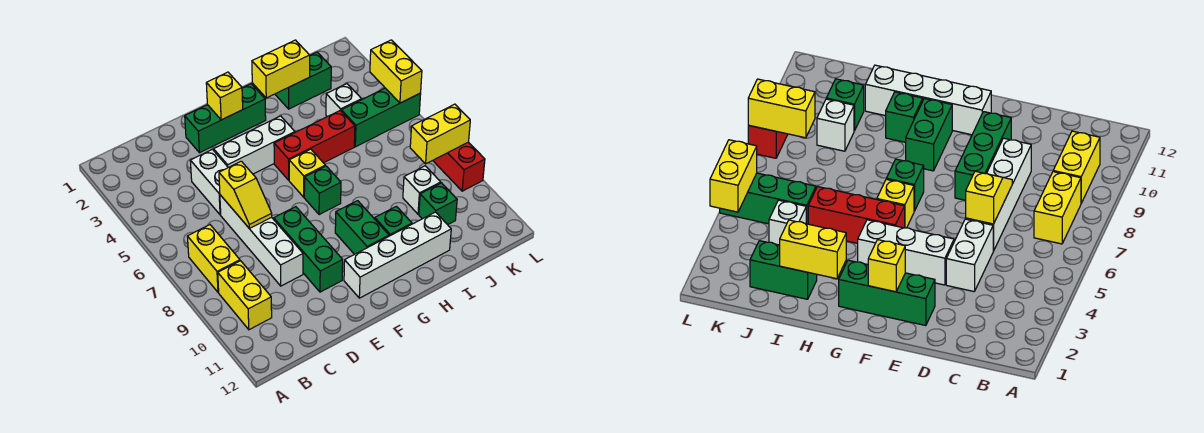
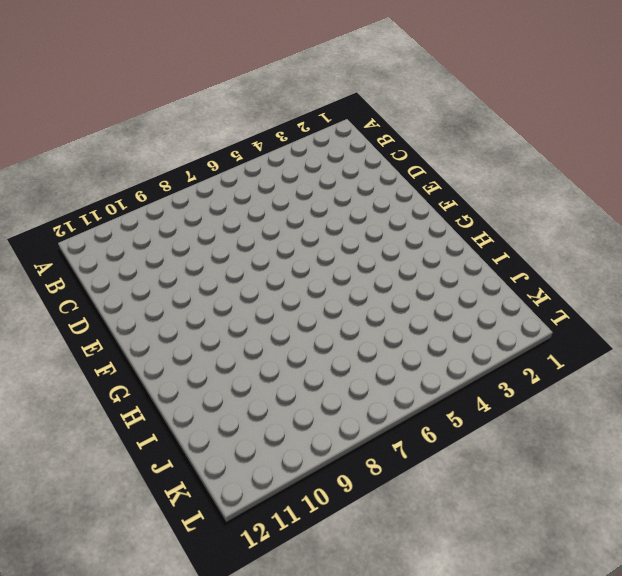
none -> yellow 1x2 brick [187,225,240,292]
none -> yellow 1x2 brick [218,261,272,330]
none -> white 1x2 brick [190,149,228,215]

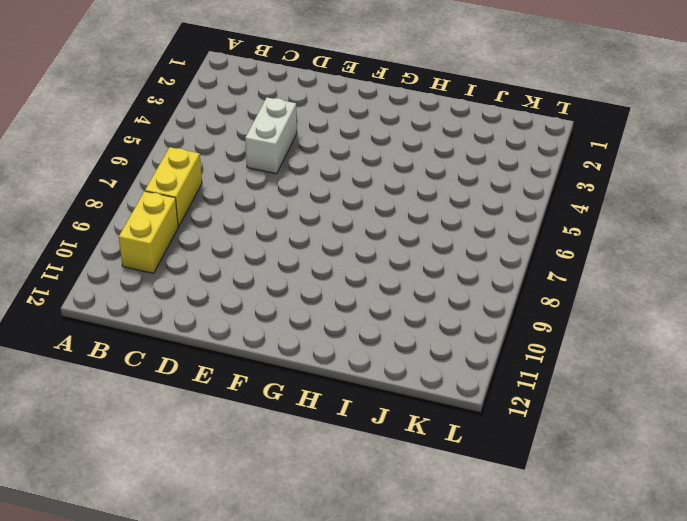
none -> white 1x4 brick [220,195,303,286]
none -> green 1x3 brick [185,84,266,153]
none -> white 1x3 brick [214,116,295,174]

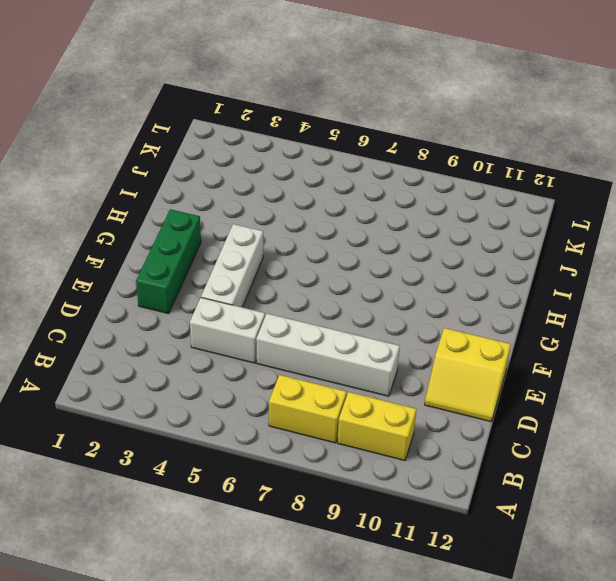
yellow 2x2 slope [425,328,511,422] -> none
none -> green 1x3 brick [274,207,343,292]
none -> white 1x4 brick [344,212,451,298]
none -> red 1x3 brick [274,111,355,180]

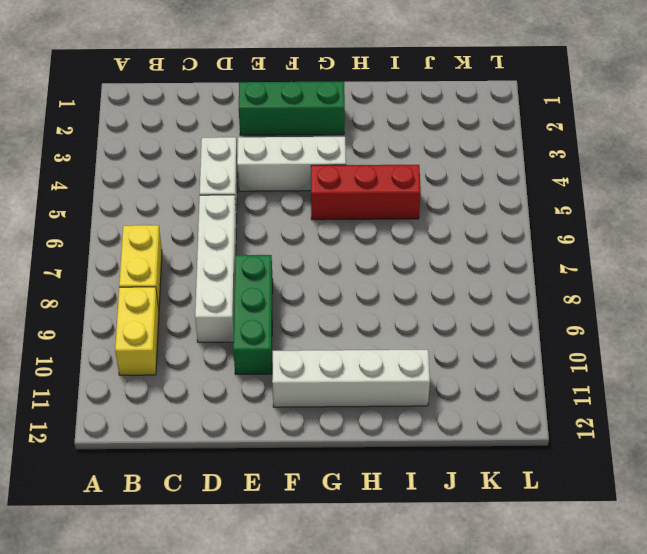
none -> yellow 1x1 brick [289,149,325,197]
none -> green 1x1 brick [304,166,341,215]
none -> green 1x2 brick [335,201,389,254]

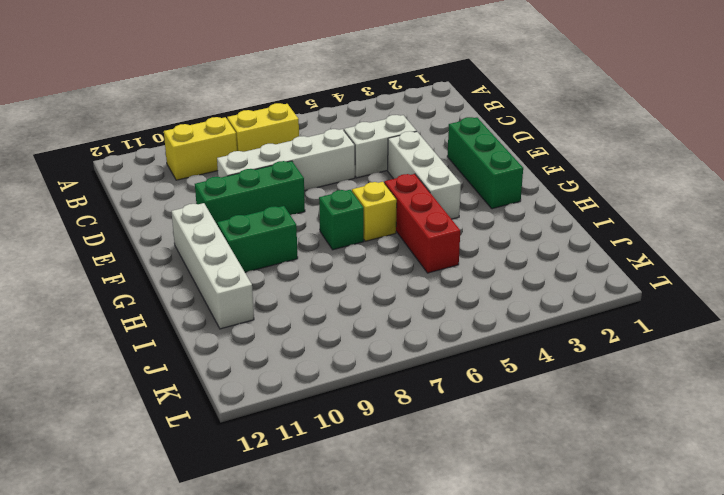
none -> green 1x1 brick [375,206,412,236]
none -> green 1x2 brick [275,52,331,109]
none -> white 1x1 brick [326,84,362,117]

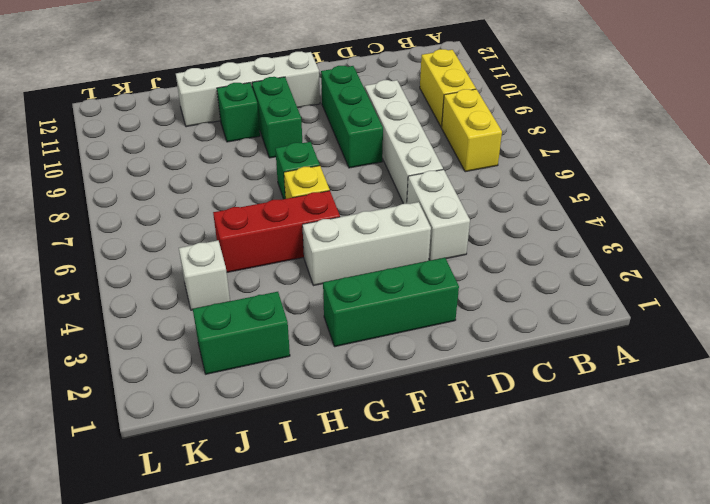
none -> green 1x3 brick [341,88,421,147]
none -> white 1x1 brick [403,166,441,214]
none -> green 1x1 brick [419,183,457,225]

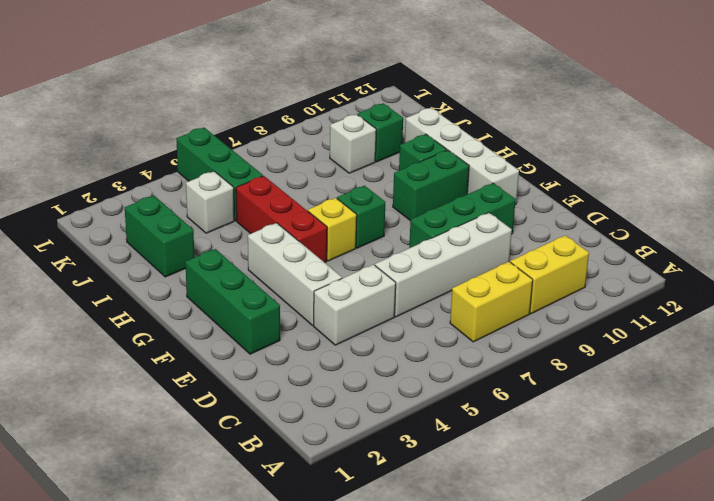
none -> red 1x2 brick [433,142,485,191]
none -> yellow 1x2 slope [219,161,272,228]
none -> yellow 1x1 brick [206,72,243,120]

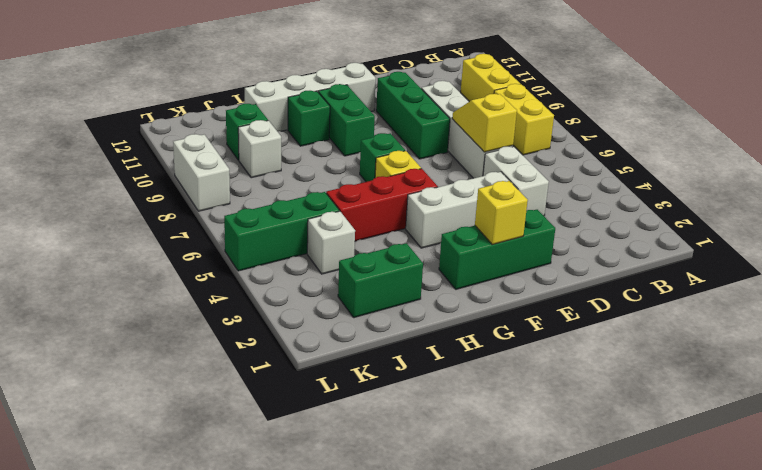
white 1x2 brick [173,134,230,211] -> red 1x2 brick [433,142,485,191]
none -> yellow 1x2 brick [252,40,310,98]
none -> yellow 1x2 brick [410,104,470,164]
none -> yellow 1x2 brick [370,40,422,103]

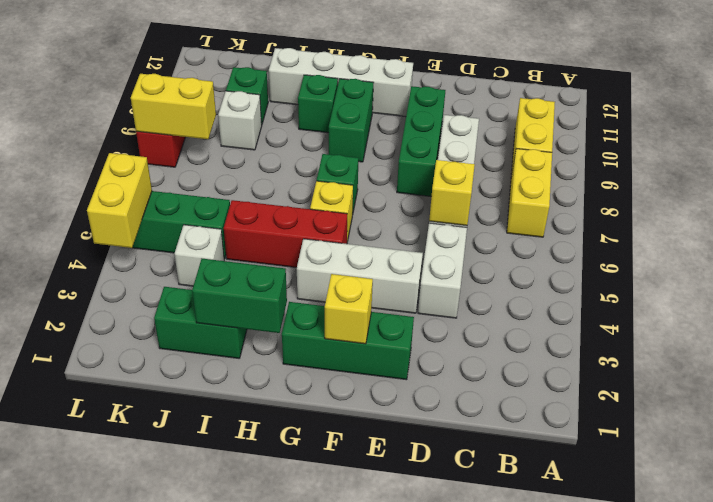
green 1x2 brick [192,259,287,333] -> yellow 1x2 brick [252,40,310,98]

